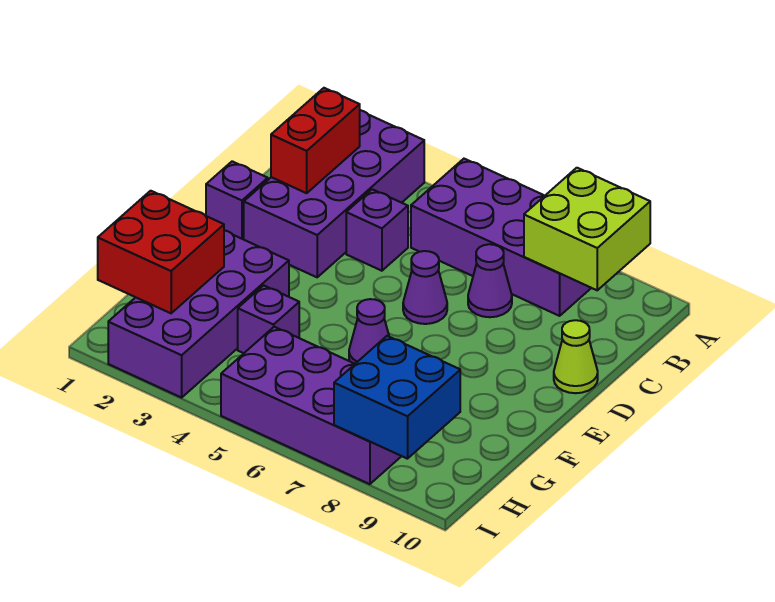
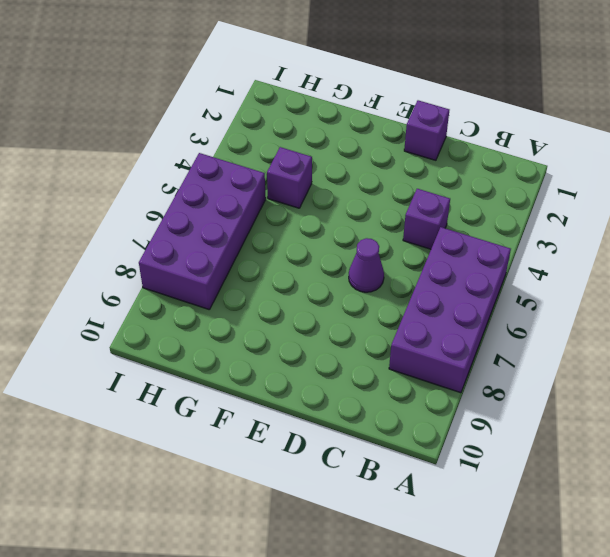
none -> purple 2x4 brick [244,110,424,277]
none -> purple 1x1 cone [468,244,512,317]
none -> lime 1x1 cone [554,320,598,393]

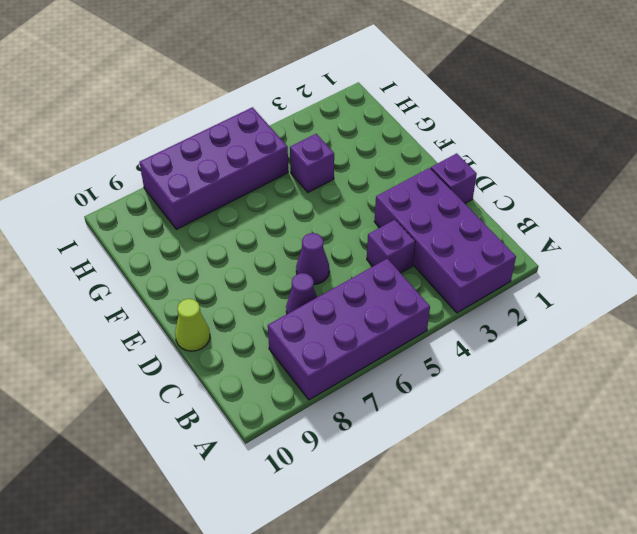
none -> purple 2x4 brick [108,230,289,398]
none -> purple 1x1 cone [349,299,389,364]
none -> lime 2x2 brick [524,168,650,290]

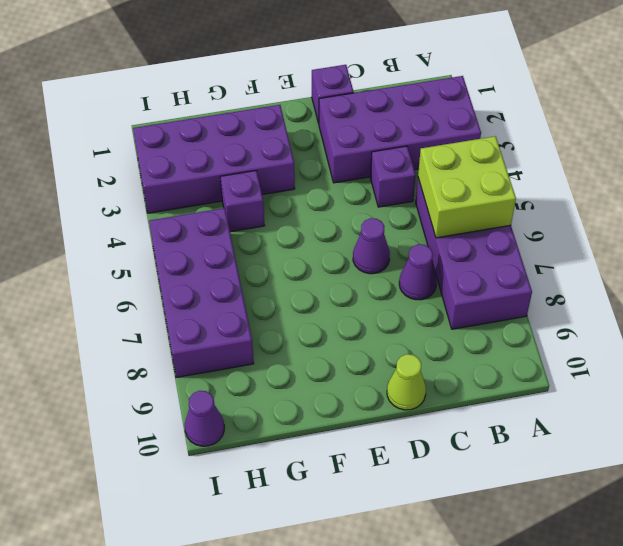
lime 2x2 brick [418,136,516,238] -> lime 2x2 brick moved to [524,168,650,290]
purple 1x1 cone [185,391,224,446] -> purple 1x1 cone moved to [349,299,389,364]
none -> red 1x2 brick [271,88,360,193]
none -> red 2x2 brick [98,191,224,313]
none -> blue 2x2 brick [334,336,460,459]

